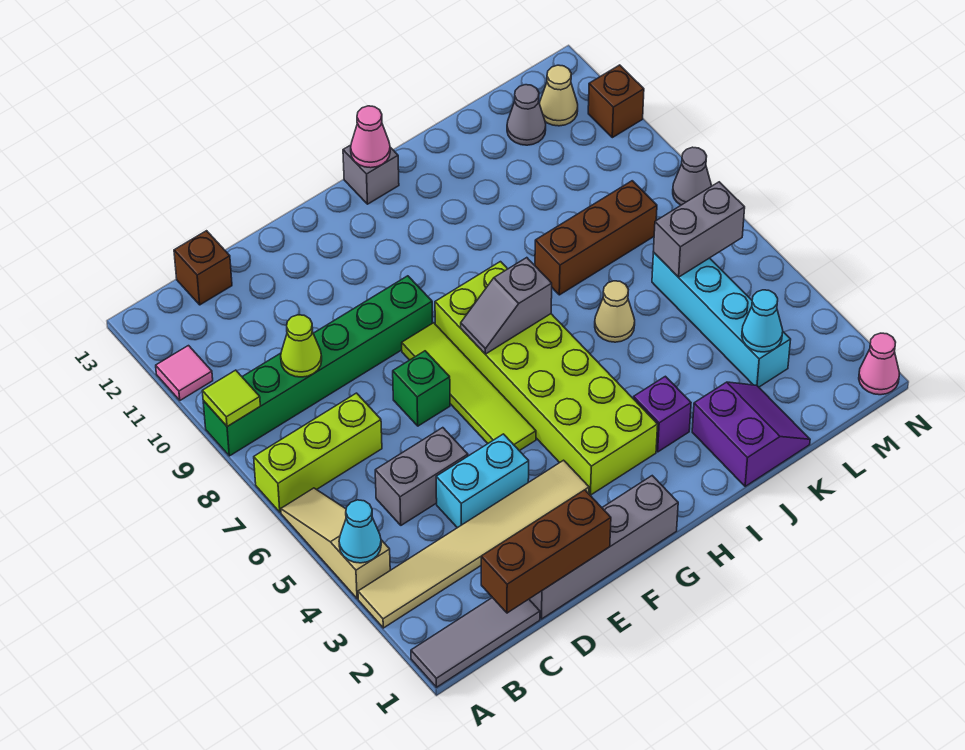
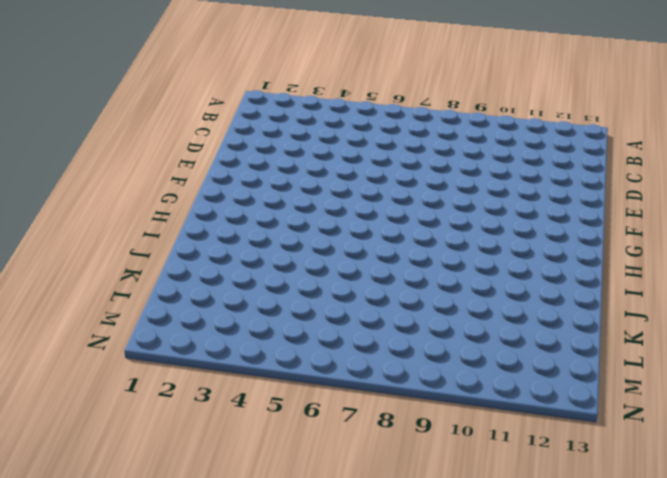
none -> grey 1x3 tile [411,598,540,687]
none -> tan 1x6 tile [358,460,589,628]
none -> tan 1x3 slope [281,488,390,599]
none -> lime 1x3 brick [254,393,382,512]

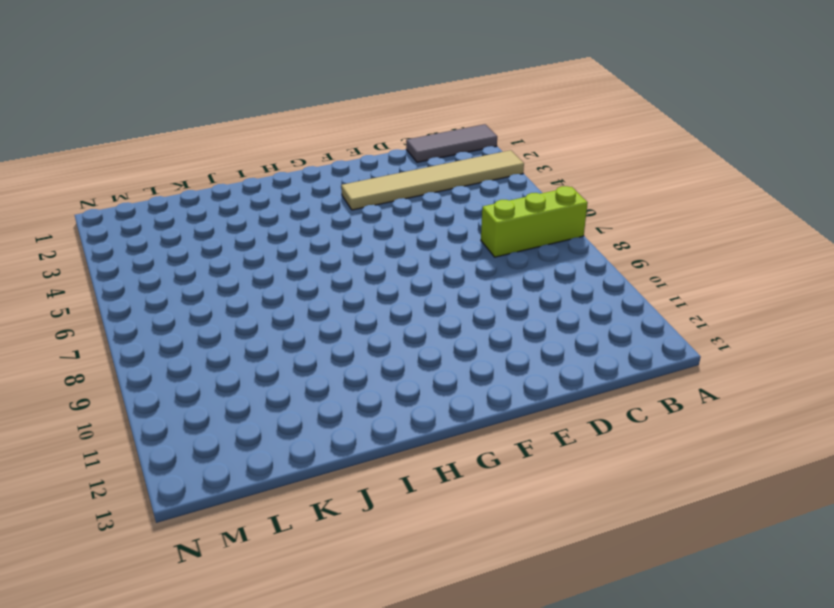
none -> tan 1x3 slope [281,488,390,599]
none -> green 1x6 brick [203,276,432,456]
none -> pink 1x1 tile [156,346,213,400]
none -> grey 1x2 brick [375,428,468,525]

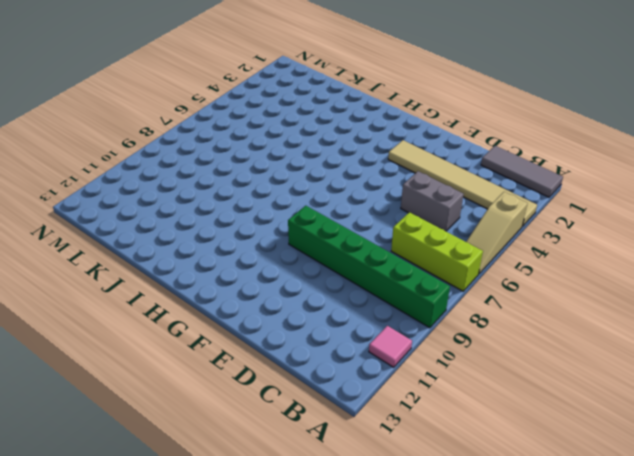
none -> brown 1x1 brick [174,231,232,305]
none -> grey 1x4 brick [529,476,678,619]
none -> cyan 1x2 brick [436,434,529,528]
none -> green 1x1 brick [393,351,450,426]

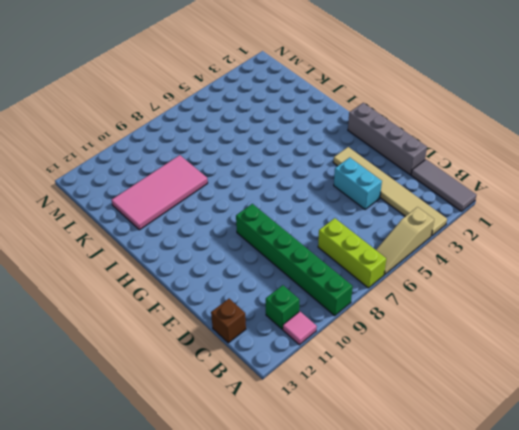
green 1x1 brick [266,285,299,329] -> green 1x1 brick moved to [393,351,450,426]
pink 2x4 tile [111,155,208,230] -> none
none -> grey 1x2 brick [375,428,468,525]
none -> lime 1x4 tile [402,323,536,451]
none -> lime 2x6 brick [435,262,658,495]
none -> grey 1x1 brick [343,145,399,204]

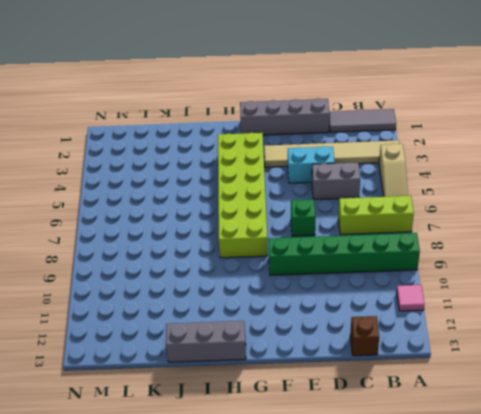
grey 1x3 brick [166,321,246,362] -> grey 1x1 brick [343,145,399,204]
none -> lime 1x4 tile [402,323,536,451]
none -> purple 1x1 brick [633,376,691,452]
none -> purple 2x2 slope [692,382,810,486]
none -> tan 1x1 cone [595,281,635,342]

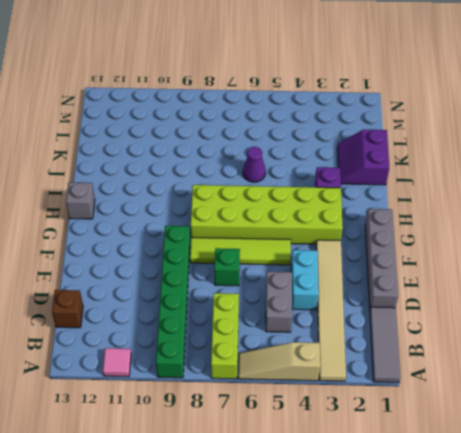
purple 2x2 slope [338,130,389,185] -> purple 2x2 slope turned to [692,382,810,486]
purple 1x1 cone [243,147,266,182] -> tan 1x1 cone [595,281,635,342]
none -> brown 1x3 brick [535,181,657,295]
none -> cyan 1x4 brick [652,253,791,387]
none -> grey 1x1 cone [507,85,546,145]
none -> tan 1x1 cone [540,65,578,126]

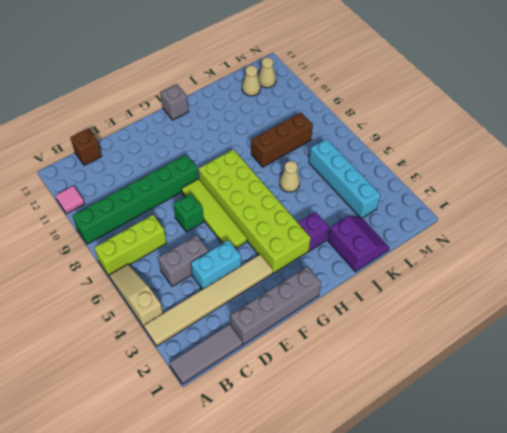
tan 1x1 cone [242,66,260,96] -> grey 1x1 cone [507,85,546,145]
none -> pink 1x1 cone [859,333,900,395]
none -> grey 1x1 cone [673,147,712,205]
none -> brown 1x1 brick [588,65,644,138]
none -> cyan 1x1 cone [339,500,381,563]

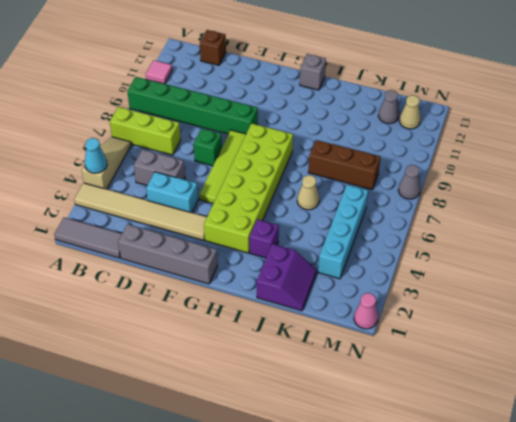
none -> brown 1x1 brick [588,65,644,138]
none -> lime 1x1 tile [202,370,260,427]
none -> brown 1x3 brick [481,490,611,613]
none -> lime 1x1 cone [281,315,322,377]

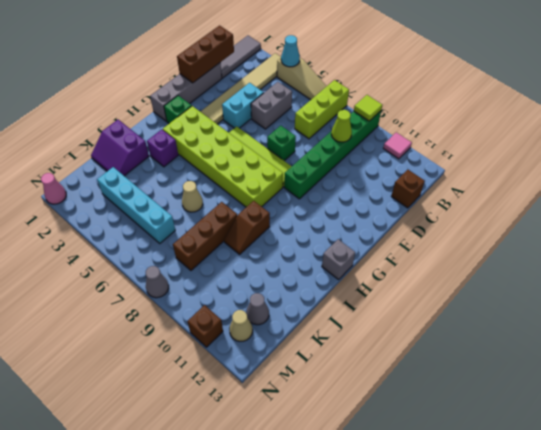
green 1x1 brick [164,96,191,123] -> none
brown 1x2 slope [224,201,270,254] -> none
none -> grey 1x2 slope [461,258,552,354]
none -> pink 1x1 cone [351,106,390,168]
none -> cyan 1x1 cone [742,290,783,352]
none -> grey 1x2 brick [653,182,745,277]

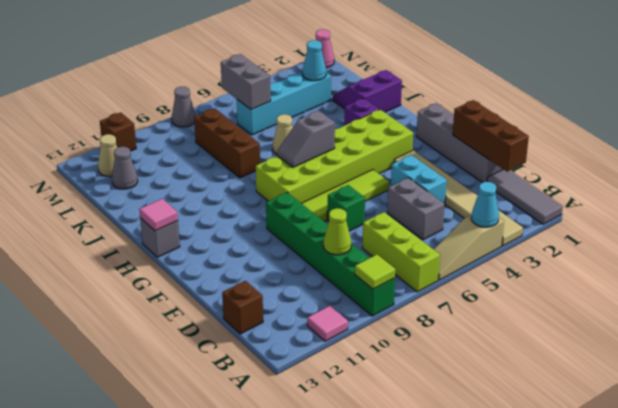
grey 1x2 slope [277,111,335,167] -> grey 1x2 slope turned to [461,258,552,354]
pink 1x1 tile [139,199,178,231] -> pink 1x1 cone [351,106,390,168]

